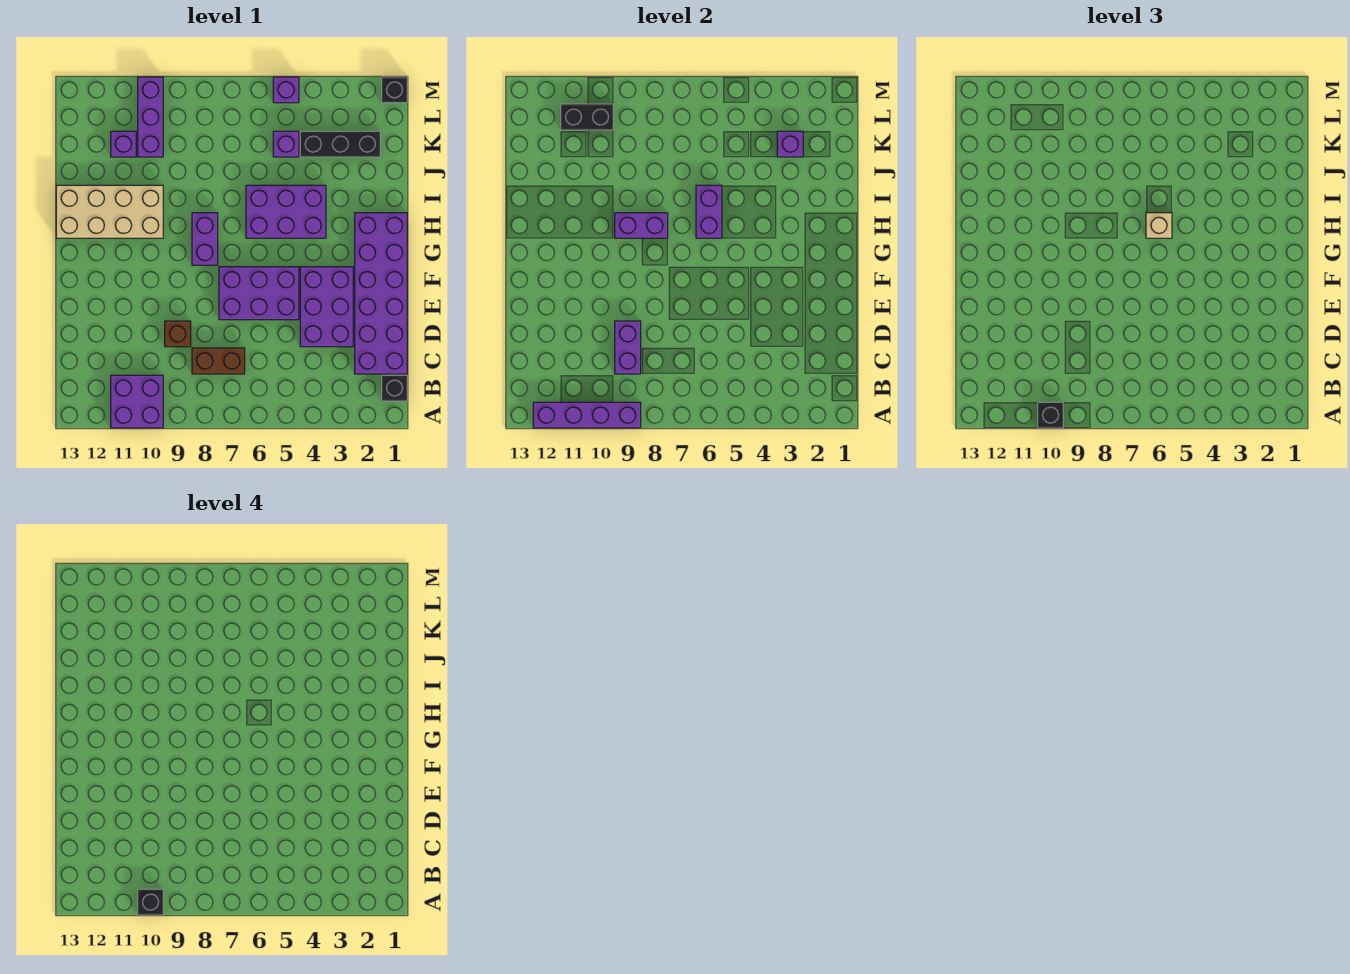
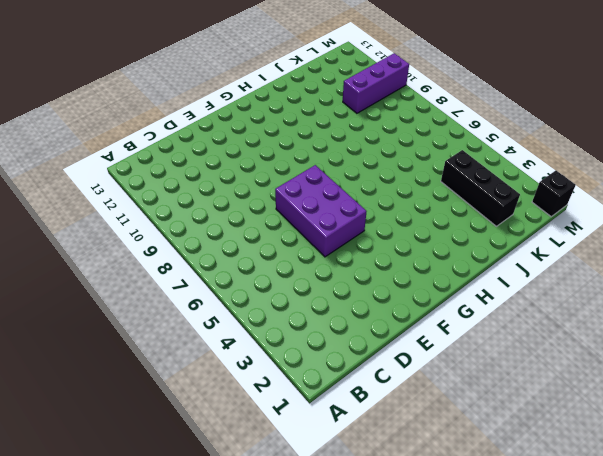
none -> purple 2x2 brick [111,375,163,428]
none -> black 1x1 brick [382,375,407,401]
none -> purple 2x6 brick [355,213,407,374]

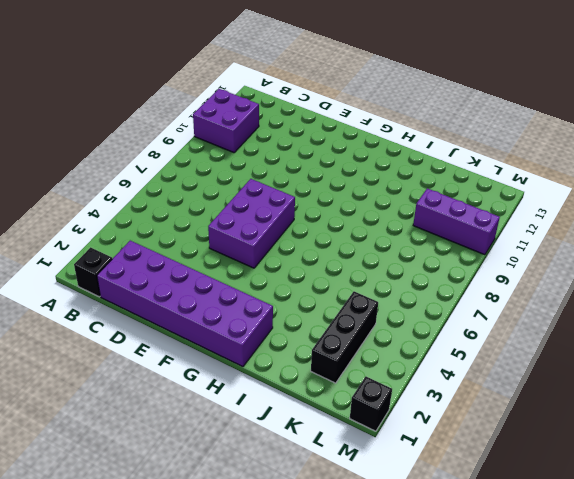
none -> brown 1x2 brick [192,348,245,374]
none -> purple 2x3 brick [300,267,353,347]
none -> brown 1x1 brick [165,321,191,347]

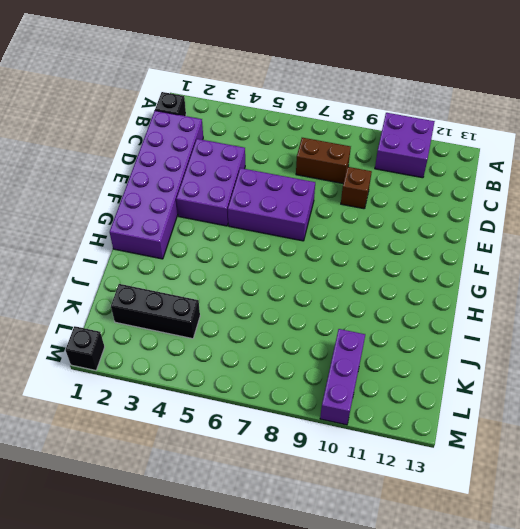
none -> purple 1x2 brick [192,213,218,265]
none -> purple 2x3 brick [246,185,326,238]
none -> tan 2x4 brick [56,185,163,238]

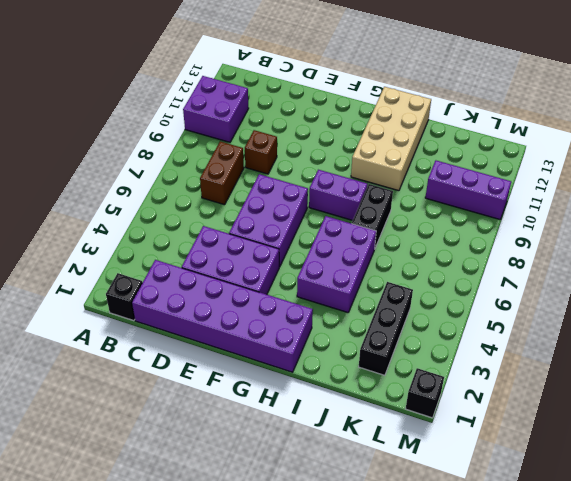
black 1x2 brick [352,184,393,248] -> black 1x2 brick moved to [561,104,613,130]
none -> purple 1x1 brick [273,131,299,157]
none -> purple 1x1 brick [111,131,136,157]
none -> purple 1x1 brick [273,77,299,103]

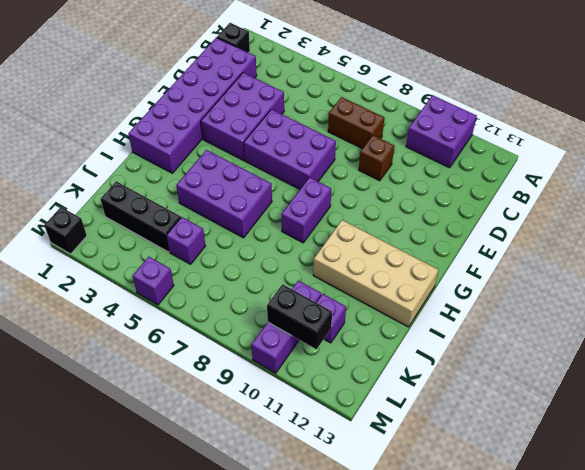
none -> purple 1x4 brick [533,402,641,428]
none -> purple 1x2 brick [615,321,641,374]
none -> purple 1x2 brick [696,185,722,238]

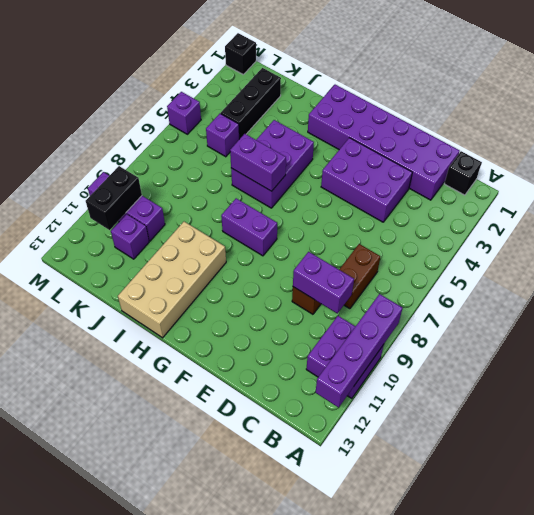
none -> purple 2x3 brick [219,267,299,320]
none -> purple 1x2 brick [615,213,668,238]
none -> purple 1x1 brick [777,131,803,157]

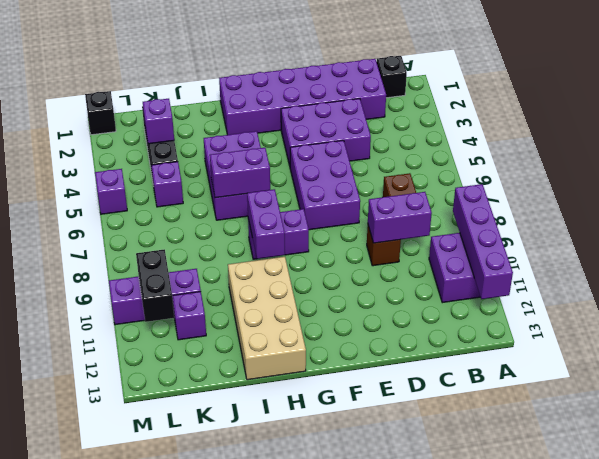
none -> black 1x1 brick [1038,402,1063,428]
none -> tan 1x1 brick [1146,213,1172,238]
none -> black 1x1 brick [138,889,163,915]

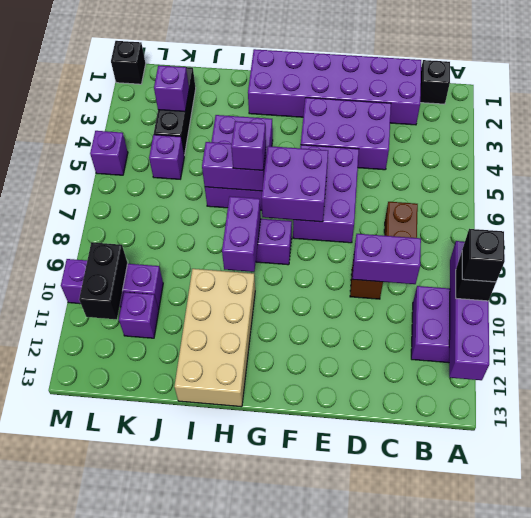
purple 2x2 brick [262,146,328,222] -> none
purple 1x1 brick [231,121,266,170] -> tan 1x1 brick [1146,213,1172,238]

